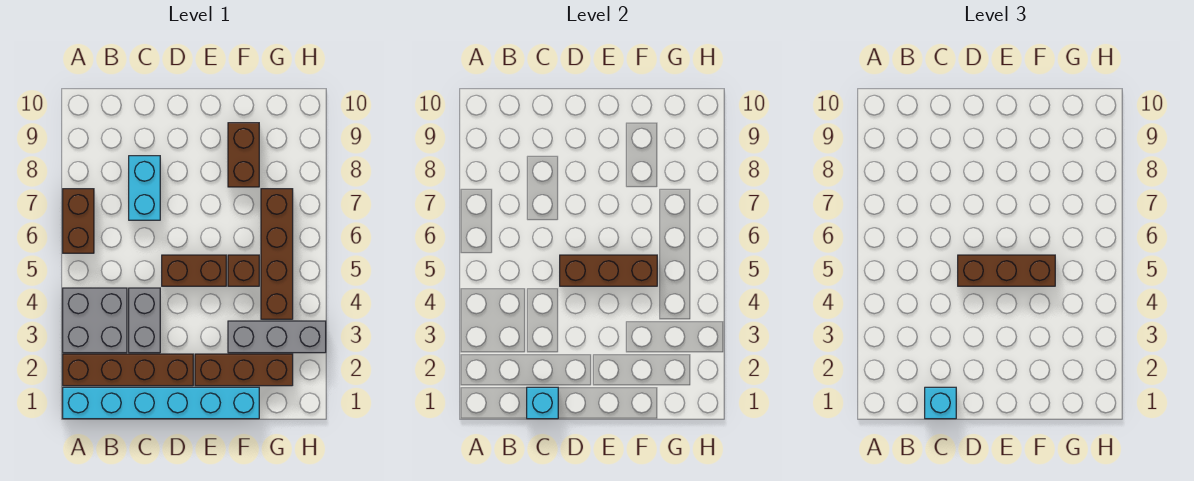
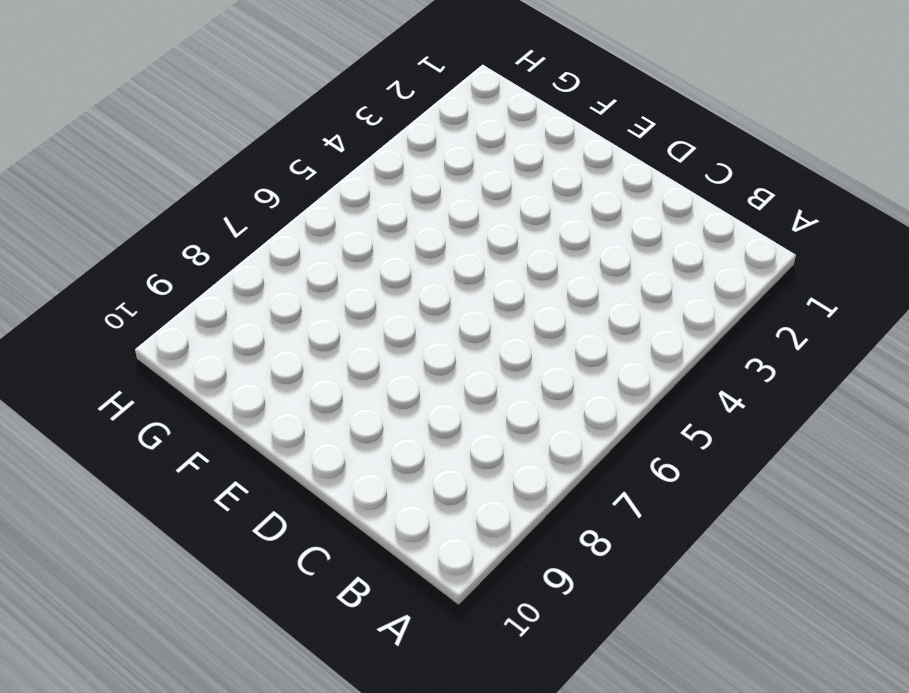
none -> cyan 1x6 brick [63,387,259,419]
none -> brown 1x4 brick [63,354,193,386]
none -> grey 2x2 brick [63,288,127,353]

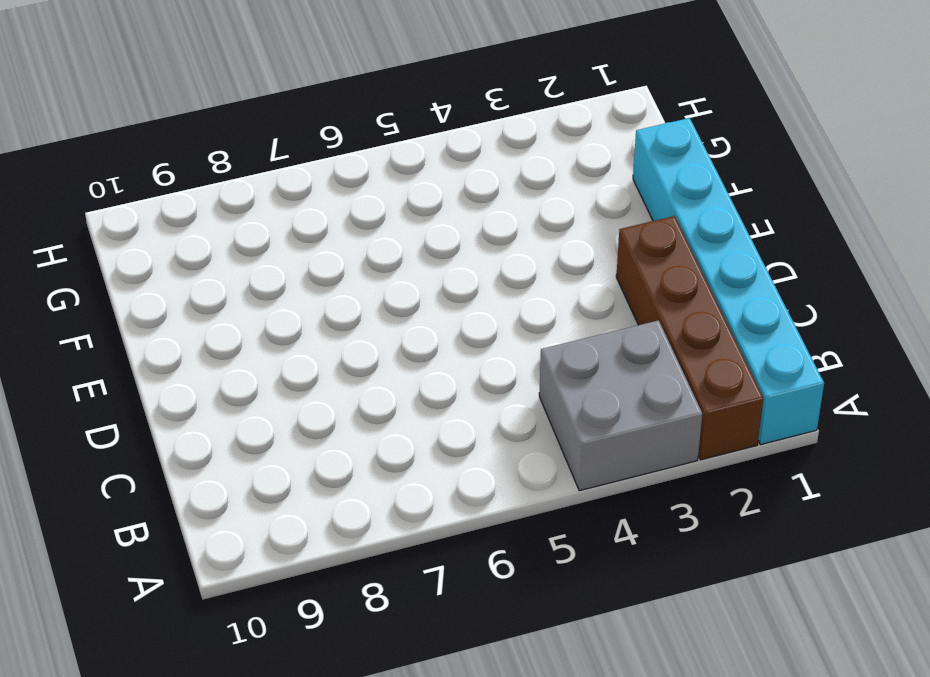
none -> brown 1x2 brick [63,189,94,253]
none -> grey 1x2 brick [129,288,160,353]
none -> cyan 1x2 brick [129,156,160,220]

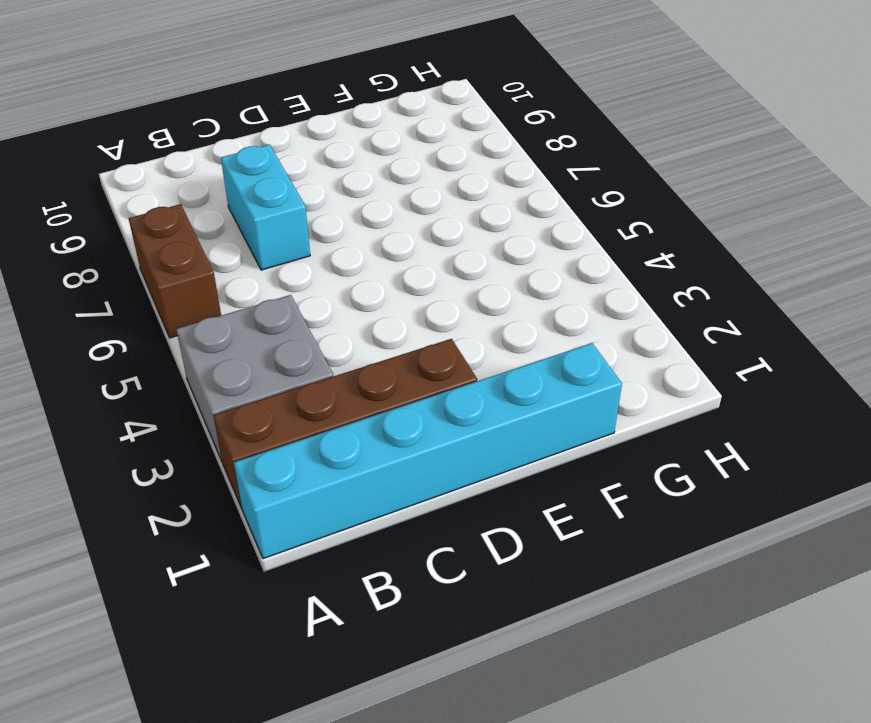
none -> grey 1x2 brick [129,288,160,353]
none -> brown 1x2 brick [162,255,226,286]
none -> brown 1x3 brick [195,354,293,386]

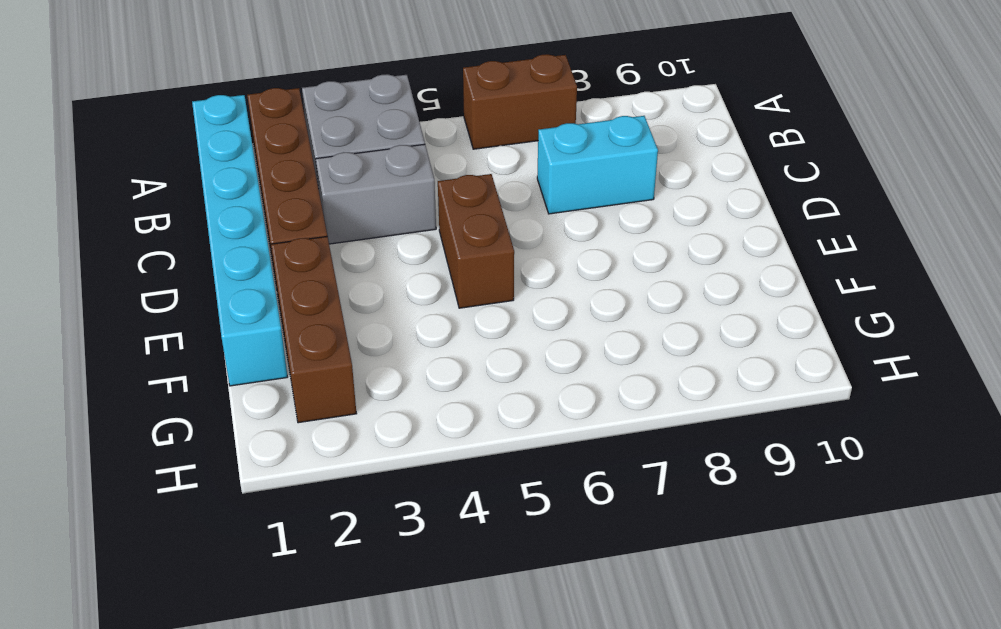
none -> grey 1x3 brick [228,321,326,353]
none -> brown 1x1 brick [228,255,259,286]
none -> brown 1x2 brick [228,123,259,187]

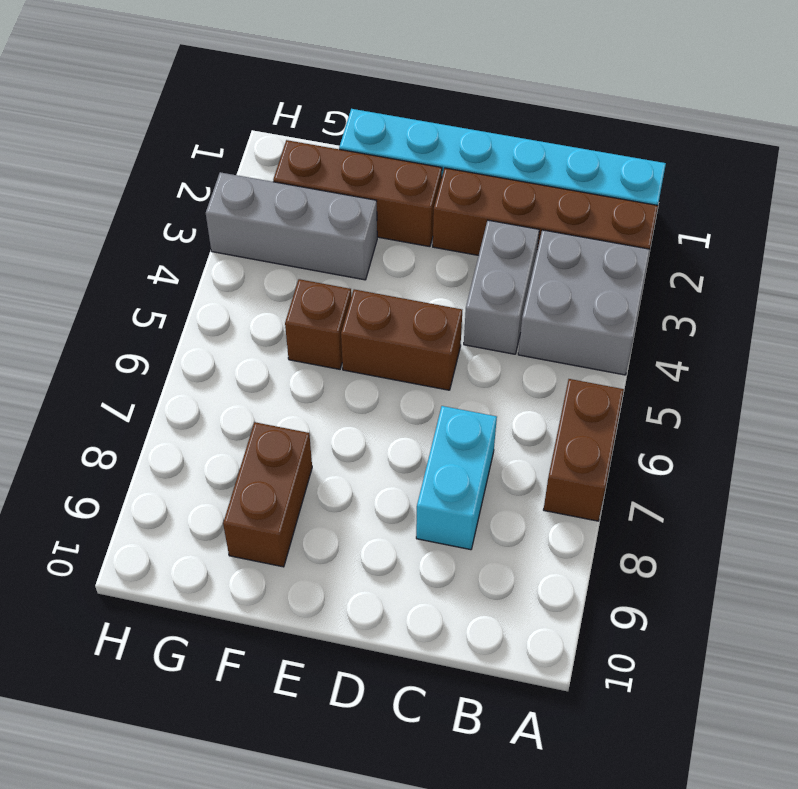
none -> brown 1x4 brick [261,189,293,319]
none -> cyan 1x1 brick [527,387,558,419]
none -> brown 1x3 brick [560,255,657,286]

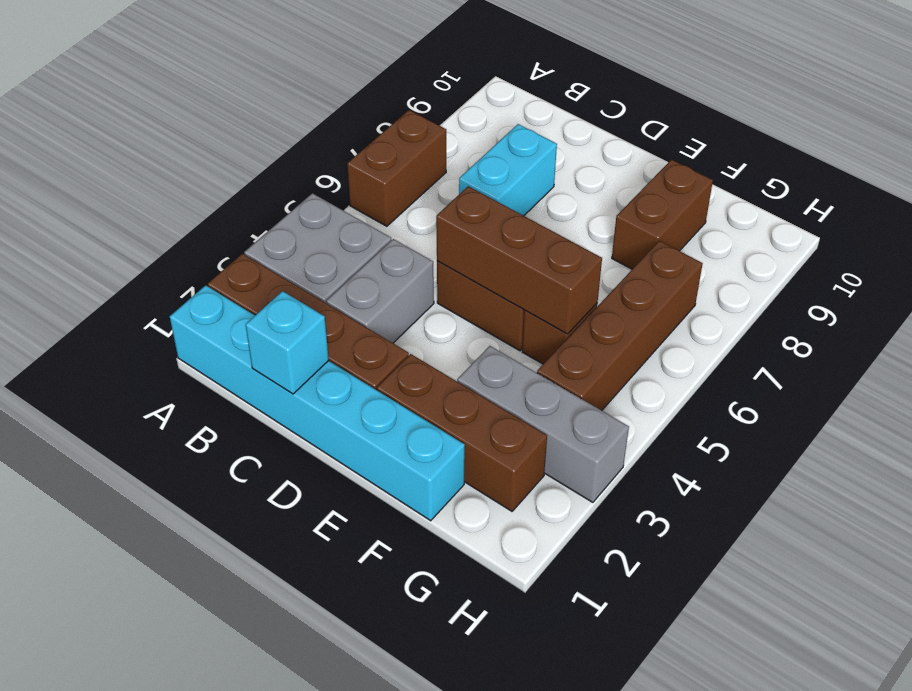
none -> cyan 1x1 brick [925,387,956,419]
none -> brown 1x3 brick [958,255,1055,286]

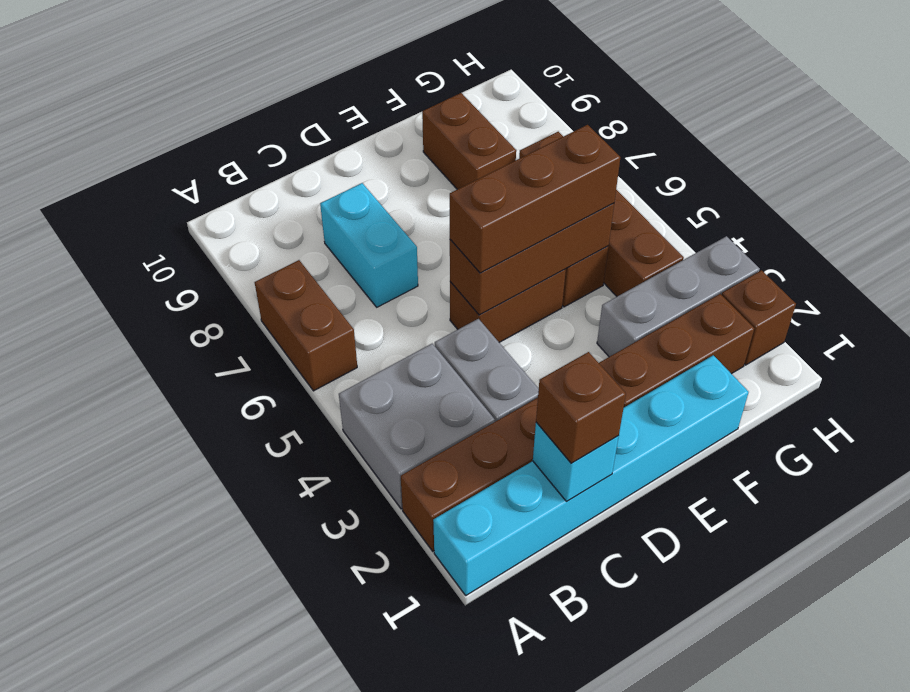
brown 1x1 brick [536,352,626,463] -> cyan 1x1 brick [925,387,956,419]
brown 1x1 brick [722,270,796,365] -> none

